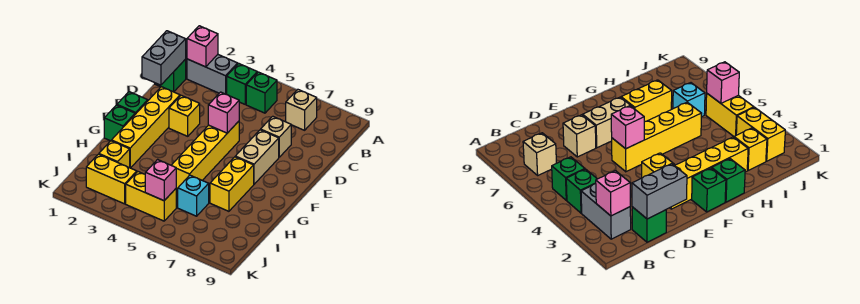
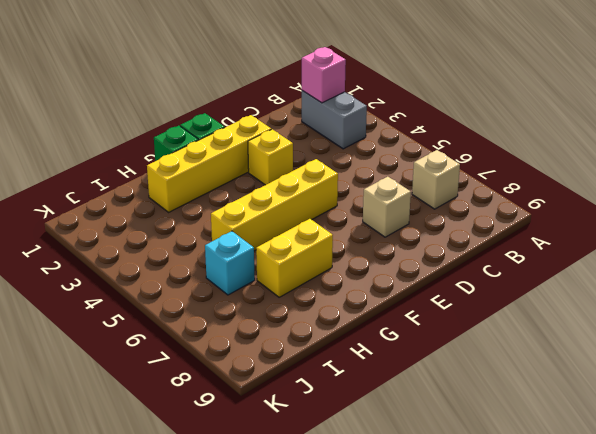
none -> green 1x1 brick [227,63,257,104]
none -> green 1x1 brick [246,72,277,113]
none -> green 1x1 brick [155,60,186,92]

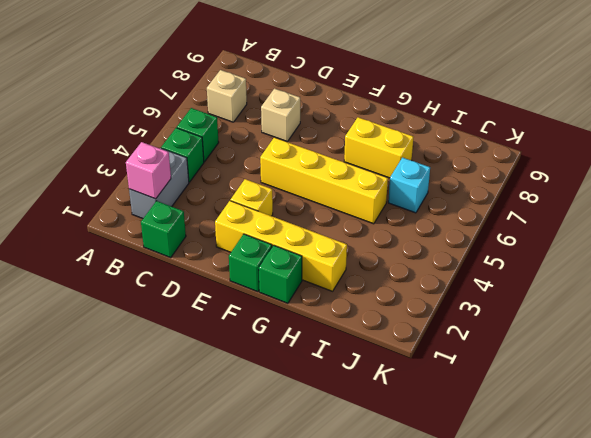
none -> tan 1x2 brick [235,130,279,184]
none -> yellow 1x1 brick [99,141,130,168]
none -> yellow 1x2 brick [86,154,137,204]

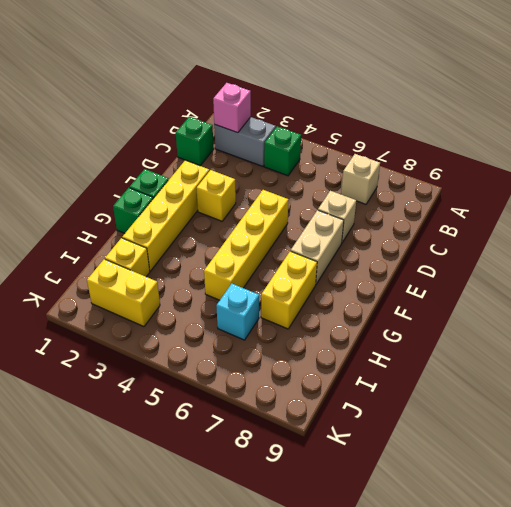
none -> green 1x1 brick [246,72,277,113]
none -> yellow 1x2 brick [126,172,176,221]
none -> grey 1x2 brick [142,31,186,85]

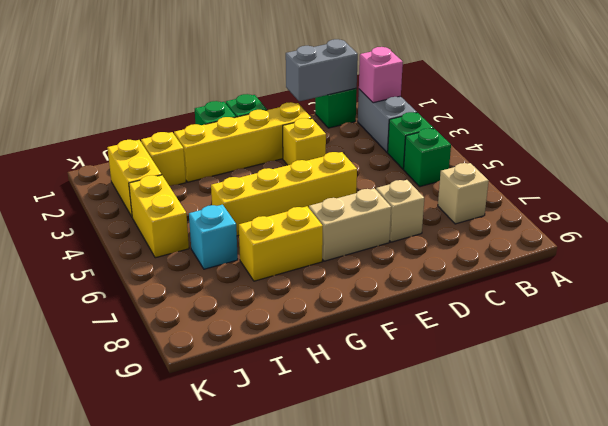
none -> pink 1x1 brick [208,92,239,133]
none -> pink 1x1 brick [145,160,176,201]

